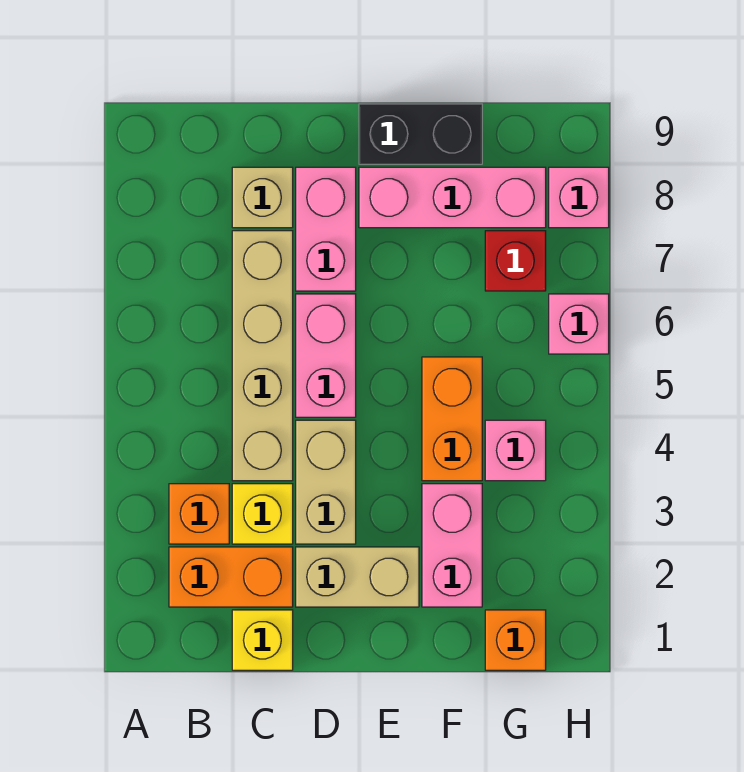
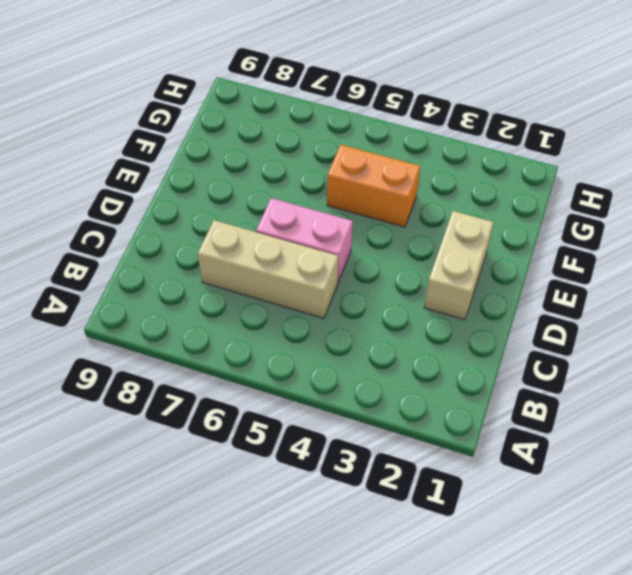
tan 1x3 brick [198,220,338,318] -> tan 1x4 brick [232,231,293,481]
none -> orange 1x2 brick [169,547,293,607]
none -> orange 1x1 brick [169,484,229,544]
none -> yellow 1x1 brick [232,610,293,670]

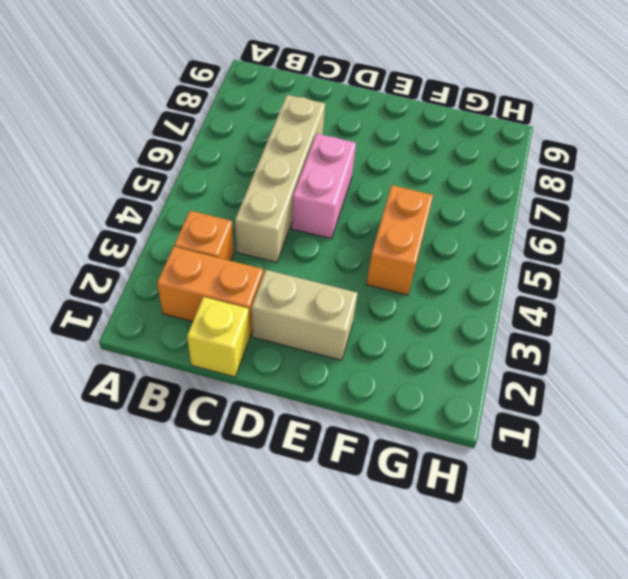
none -> yellow 1x1 brick [232,484,293,544]
none -> tan 1x1 brick [232,167,293,228]
none -> tan 1x2 brick [296,420,356,544]

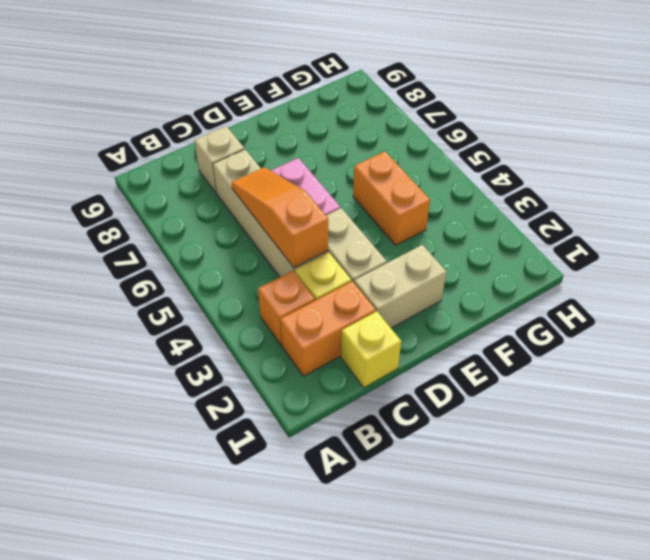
orange 1x3 slope [231,167,328,268] -> none
none -> pink 1x2 brick [296,167,356,291]
none -> pink 1x3 brick [359,167,546,228]
none -> black 1x2 brick [359,104,482,164]

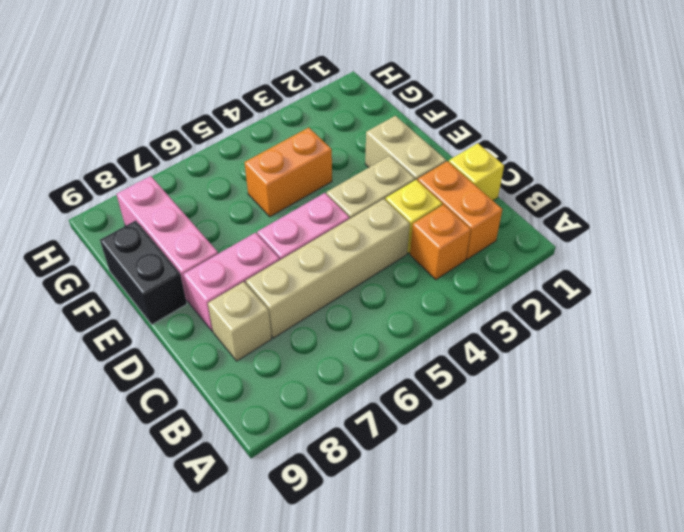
none -> pink 1x2 brick [422,484,482,607]
none -> orange 1x1 brick [485,610,546,670]
none -> pink 1x1 brick [485,420,546,481]

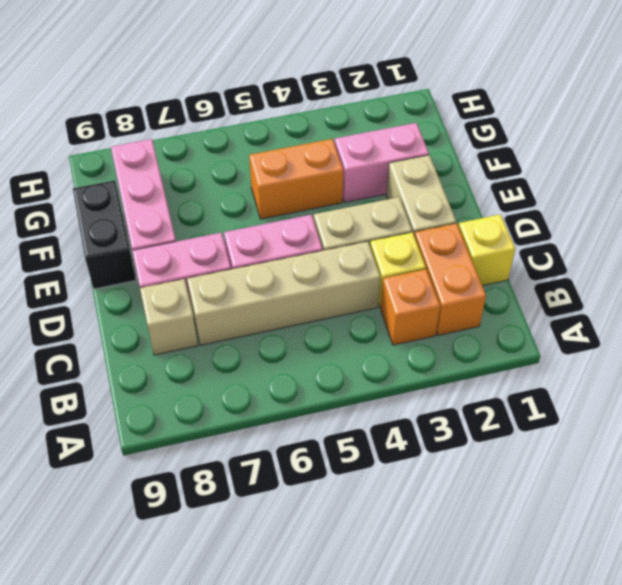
none -> orange 1x1 brick [485,610,546,670]
none -> pink 1x1 brick [485,420,546,481]
none -> red 1x1 brick [485,231,546,291]

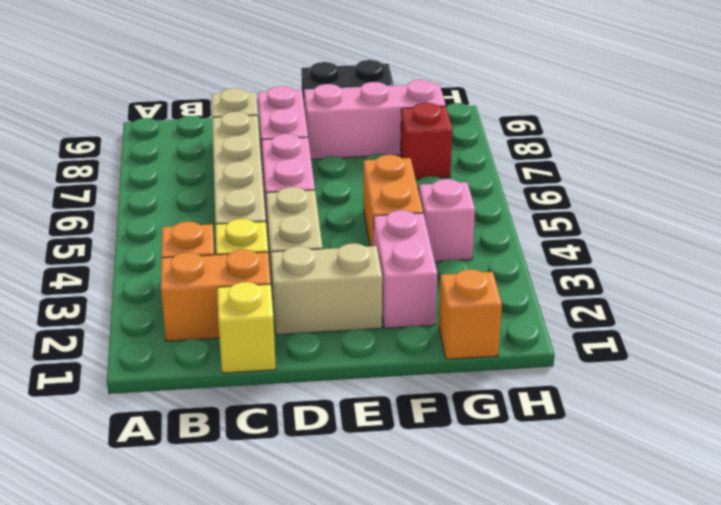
none -> pink 1x1 brick [549,294,609,354]
none -> pink 1x1 brick [549,167,609,228]

